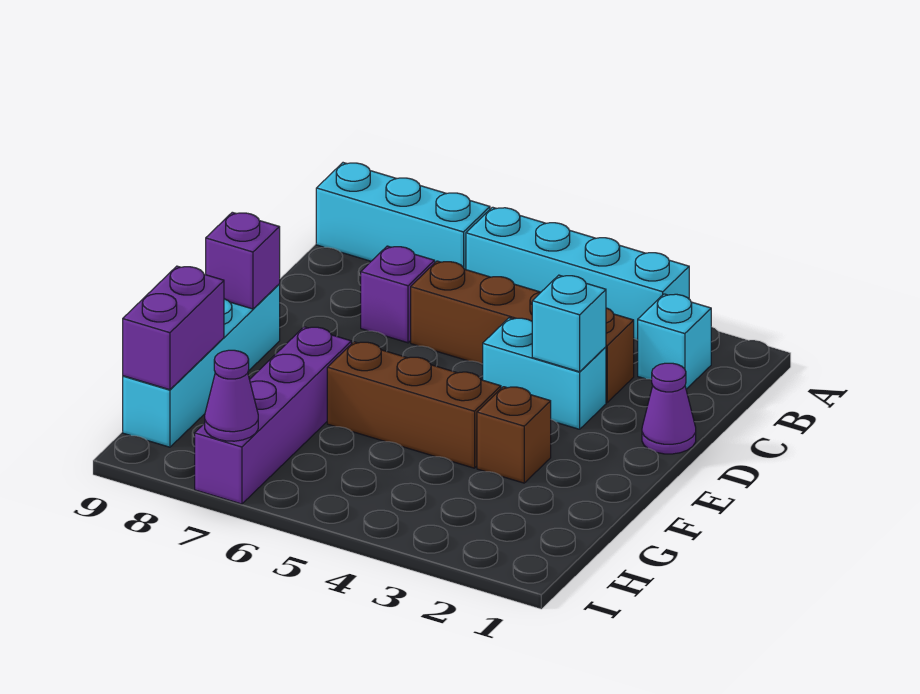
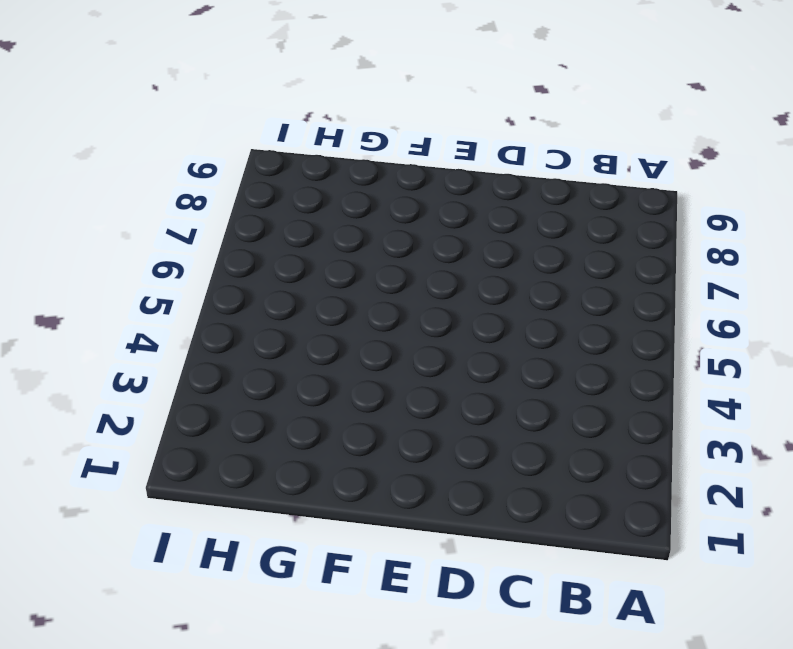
none -> cyan 1x4 brick [466,207,689,340]
none -> cyan 1x3 brick [316,163,490,270]
none -> cyan 1x1 brick [638,294,711,389]

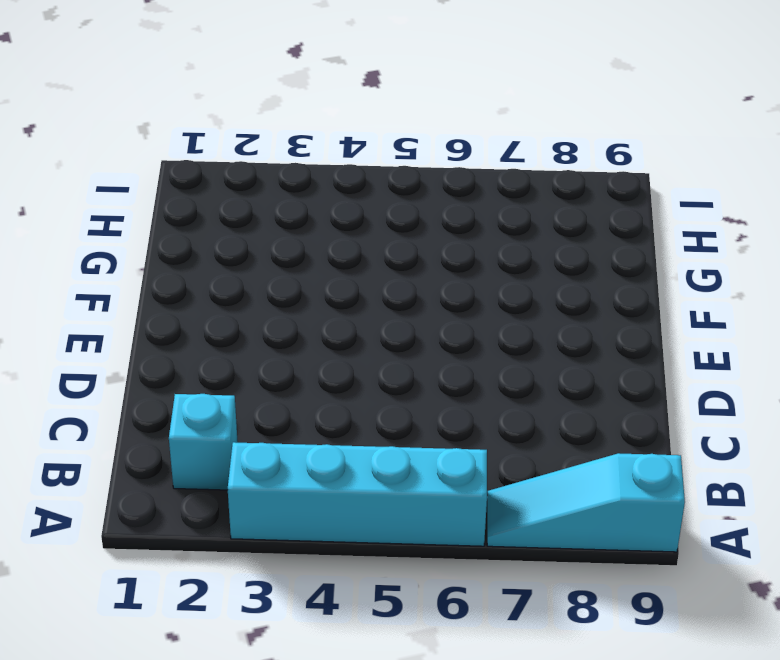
cyan 1x3 slope [487,453,685,552] -> cyan 1x3 brick [316,163,490,270]
none -> brown 1x4 brick [411,261,634,402]
none -> purple 1x1 brick [361,246,435,343]
none -> purple 1x1 cone [642,363,696,454]

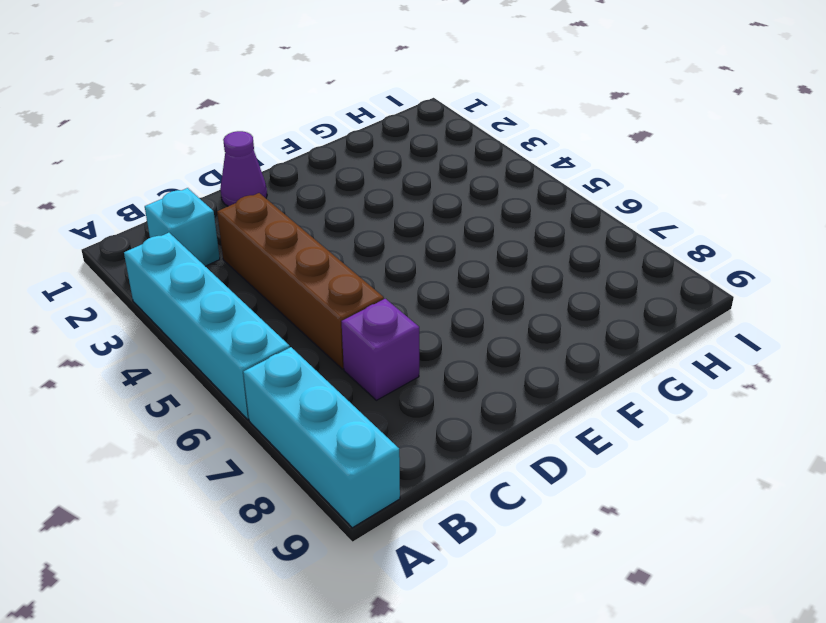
none -> cyan 1x2 brick [483,318,606,429]
none -> cyan 1x4 brick [123,284,280,447]
none -> brown 1x1 brick [477,387,551,483]

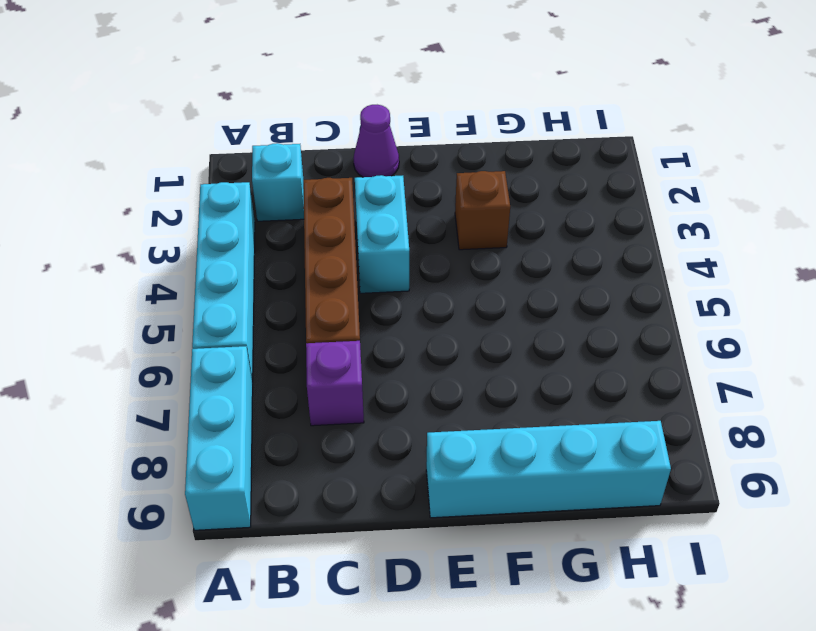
none -> brown 1x3 brick [327,342,501,468]
none -> purple 1x4 brick [195,327,351,504]
none -> cyan 1x1 brick [532,275,606,372]

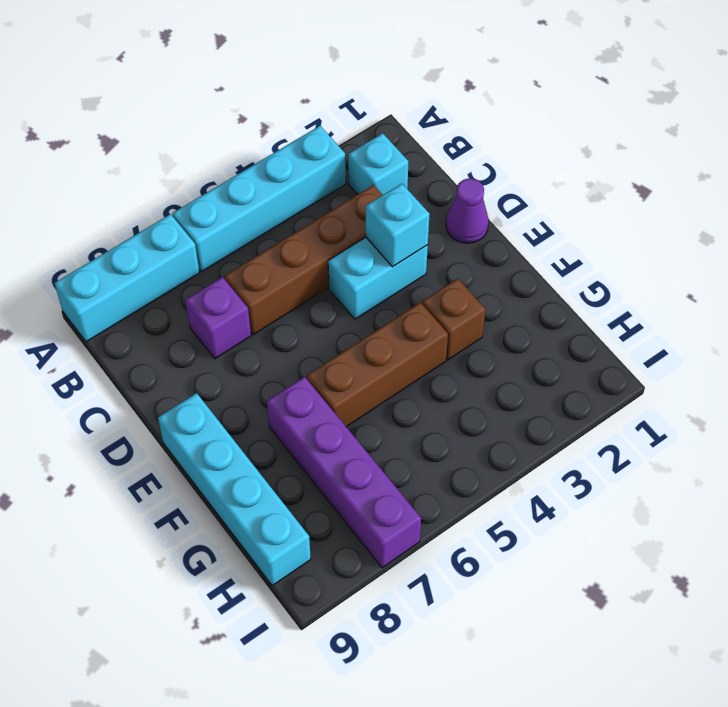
none -> purple 1x1 brick [206,212,280,309]
none -> purple 1x2 brick [123,266,224,390]
none -> purple 1x1 cone [205,350,258,441]

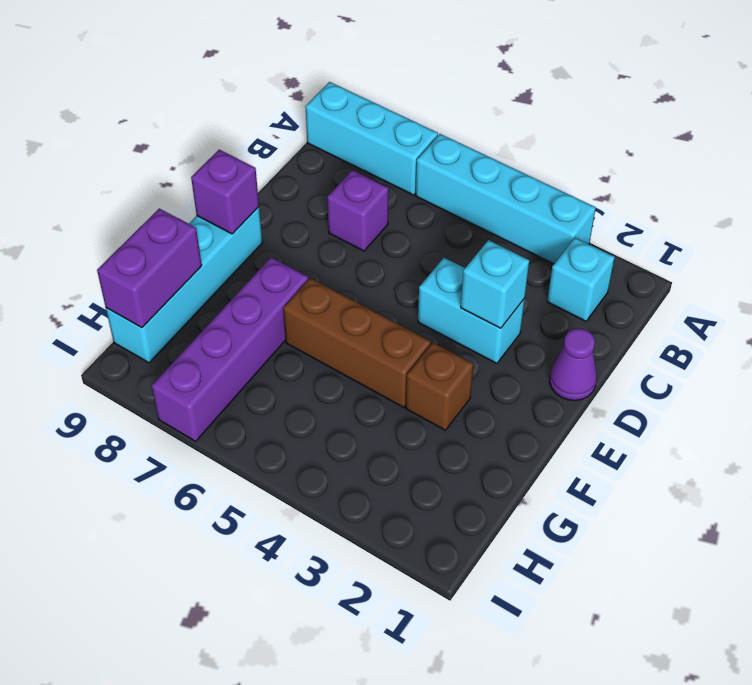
none -> brown 1x4 brick [411,261,634,402]
none -> purple 1x1 cone [205,350,258,441]

